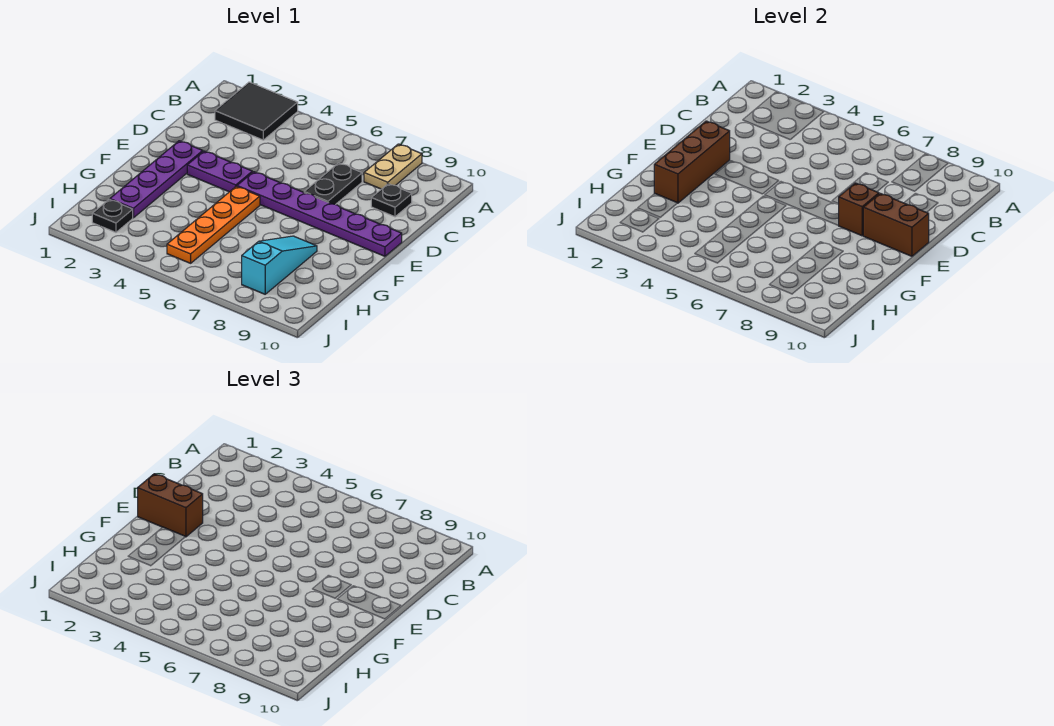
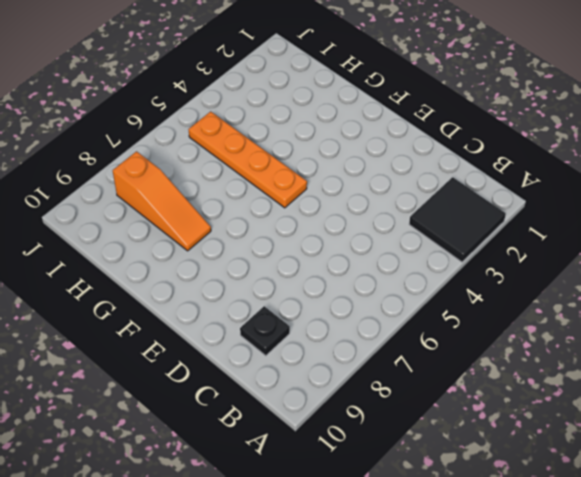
orange 1x3 slope [113,151,211,251] -> cyan 1x3 slope [242,236,317,294]
none -> tan 1x2 plate [364,144,422,189]
none -> black 1x2 plate [304,163,362,205]
none -> purple 1x4 plate [110,141,203,218]

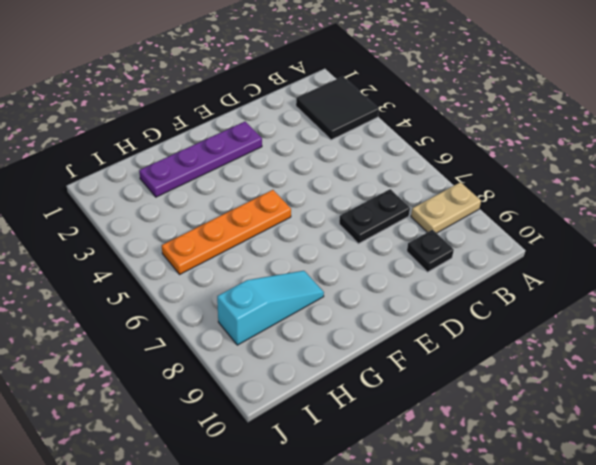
none -> purple 1x2 plate [187,151,252,192]
none -> purple 1x6 plate [237,172,402,256]
none -> black 1x1 plate [92,199,133,232]

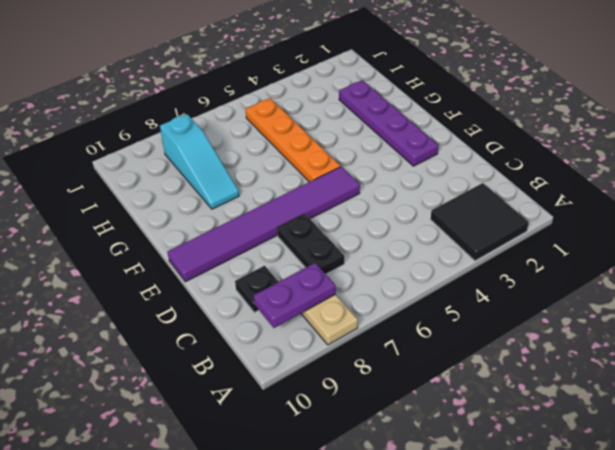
purple 1x2 plate [254,263,336,328] -> purple 1x2 plate moved to [187,151,252,192]
purple 1x6 tile [167,167,360,282] -> purple 1x6 plate [237,172,402,256]
none -> black 1x1 plate [92,199,133,232]
none -> brown 1x3 brick [654,121,730,203]
none -> brown 1x1 brick [838,183,879,236]

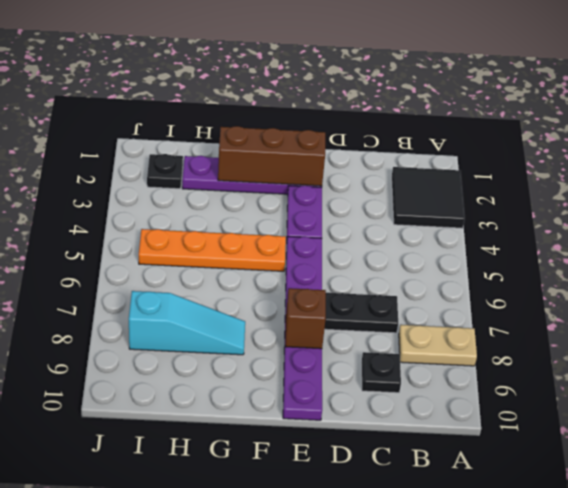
none -> brown 1x2 brick [863,193,929,256]
none -> brown 1x2 brick [138,474,203,537]

